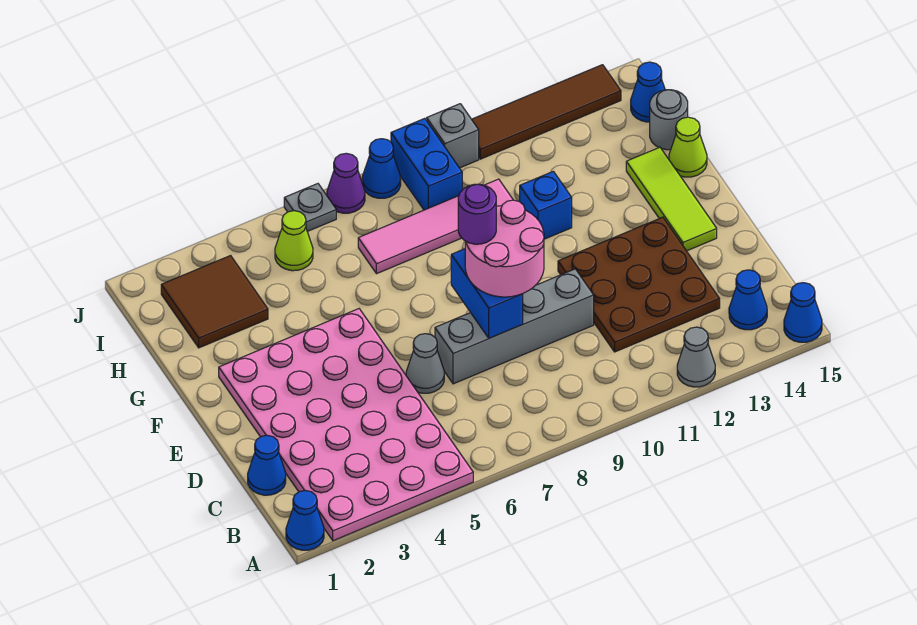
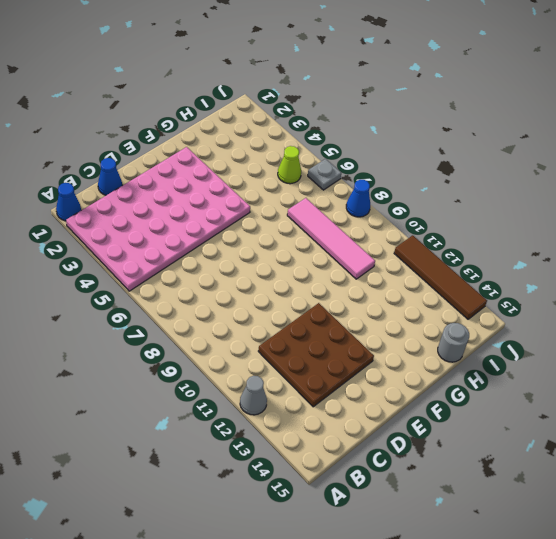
none -> blue 1x1 cone [784,283,822,342]
none -> blue 1x1 cone [729,270,767,330]
none -> grey 1x1 cone [406,334,444,393]

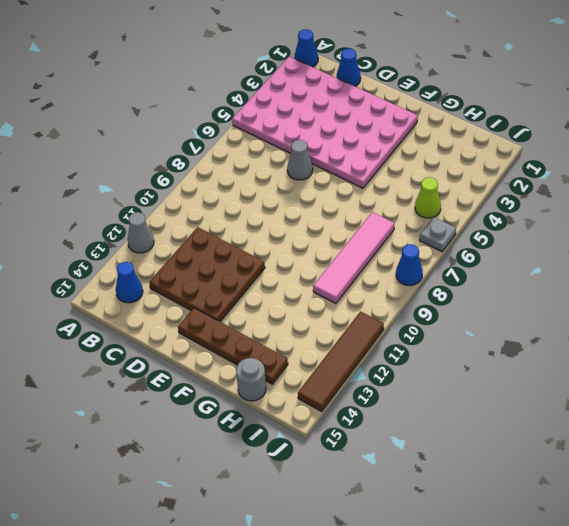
brown 1x4 plate [178,308,288,384] -> lime 1x3 tile [626,147,717,251]
none -> blue 1x1 cone [784,283,822,342]
none -> grey 1x4 brick [435,269,594,384]
none -> blue 1x1 brick [520,171,572,239]

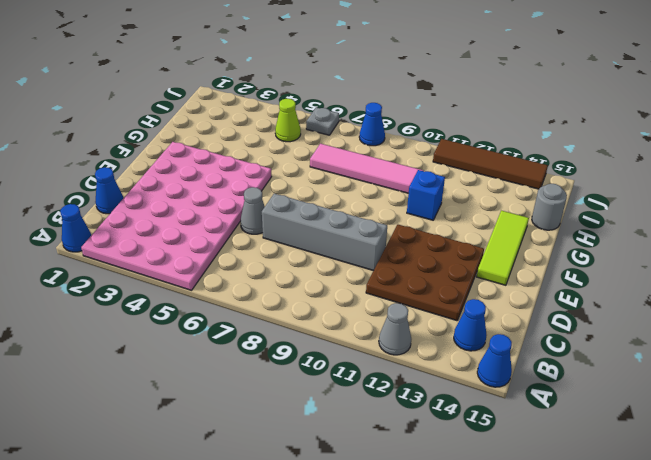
none -> lime 1x1 cone [669,117,707,177]
none -> brown 2x2 tile [161,256,268,348]
none -> blue 1x2 brick [391,118,462,210]

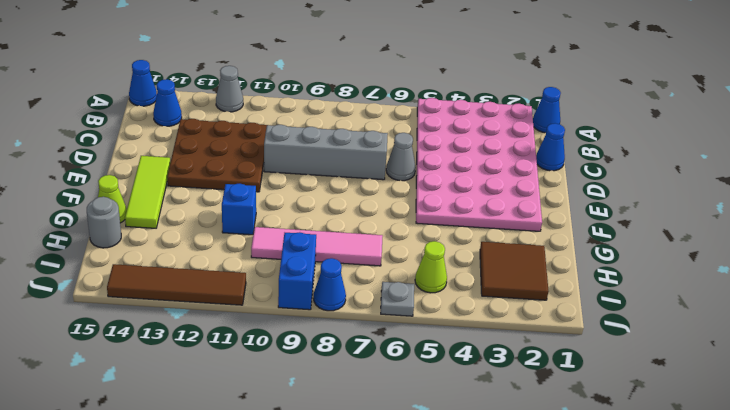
none -> blue 1x1 cone [631,62,665,122]
none -> purple 1x1 cone [327,153,365,213]
none -> grey 1x1 brick [427,104,479,168]

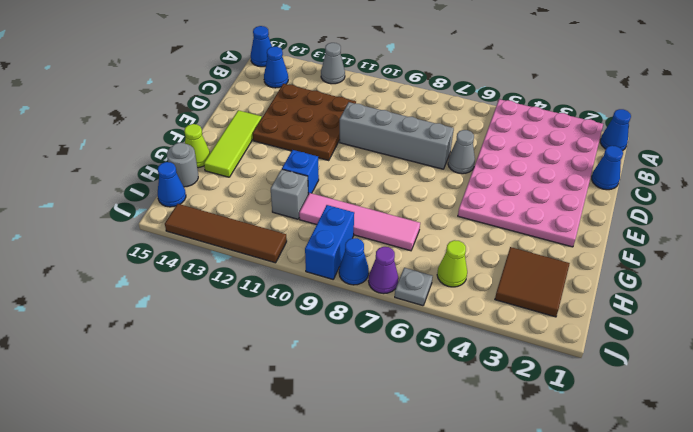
grey 1x1 brick [271,169,308,219] -> grey 1x1 brick moved to [427,104,479,168]
none -> blue 1x2 brick [451,249,523,338]
none -> pink 2x2 round brick [465,200,544,297]
none -> purple 1x1 round brick [458,184,496,244]

